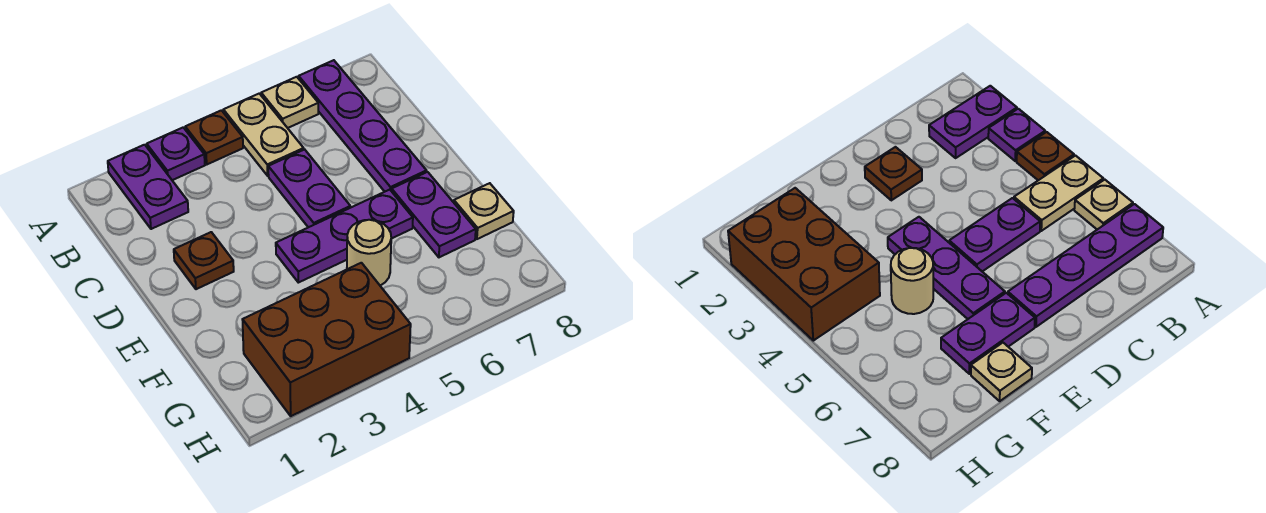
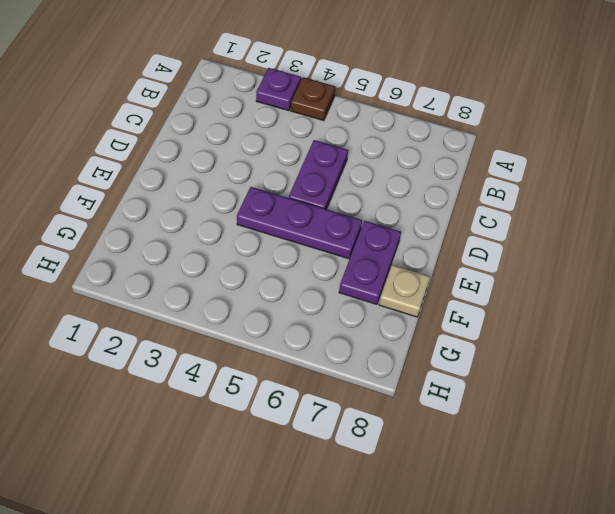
none -> purple 1x2 plate [108,145,188,229]
none -> tan 1x2 plate [223,94,304,176]
none -> tan 1x1 plate [261,77,318,128]

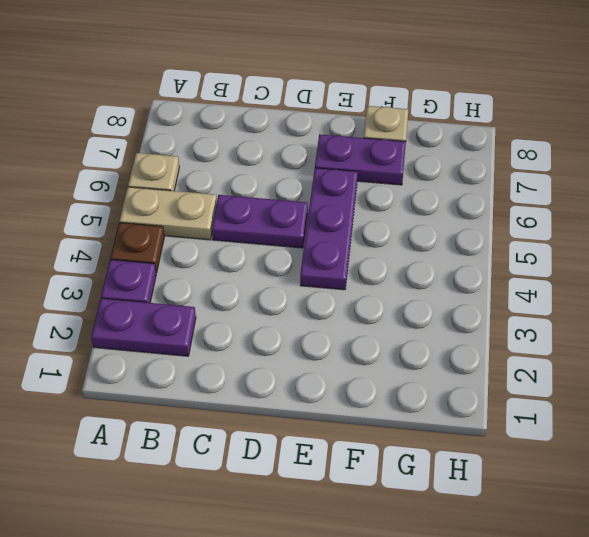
none -> purple 1x4 plate [299,60,426,192]
none -> brown 1x1 plate [174,232,234,289]
none -> tan 1x1 round brick [347,220,391,286]

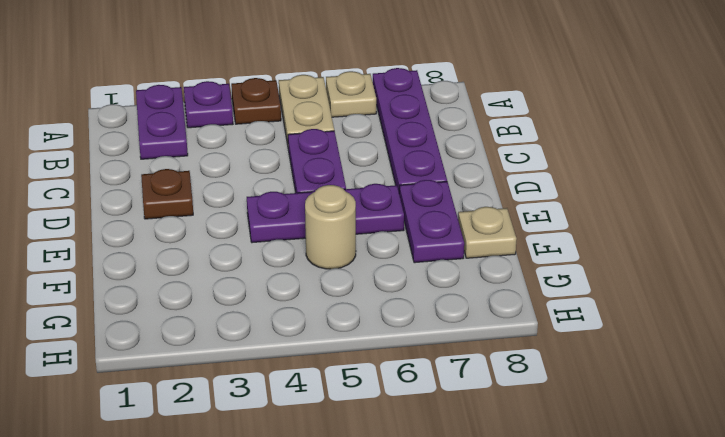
none -> brown 2x3 brick [242,263,411,416]

